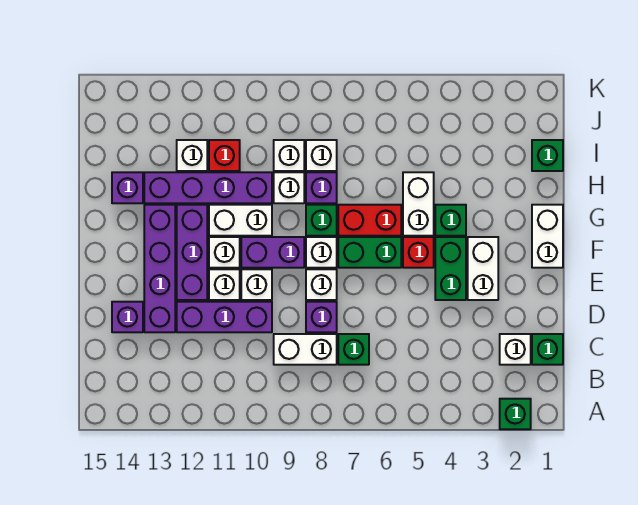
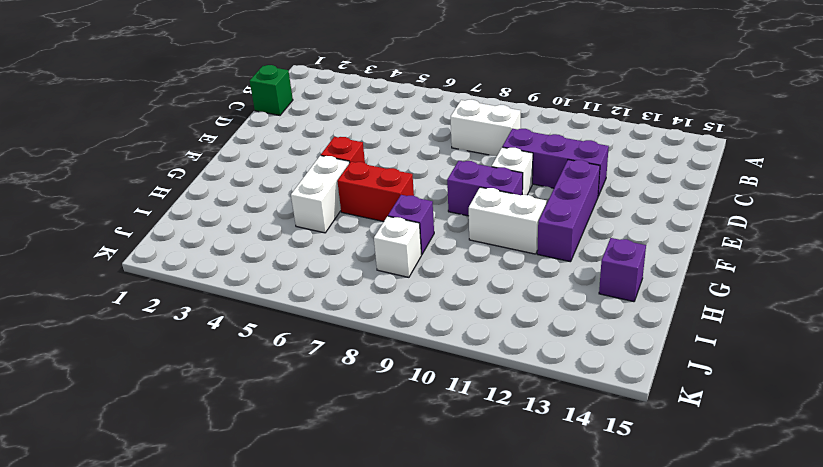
none -> green 1x1 brick [500,399,531,429]
none -> white 1x1 brick [500,334,531,365]
none -> green 1x1 brick [338,334,369,365]
none -> purple 1x1 brick [306,302,337,332]

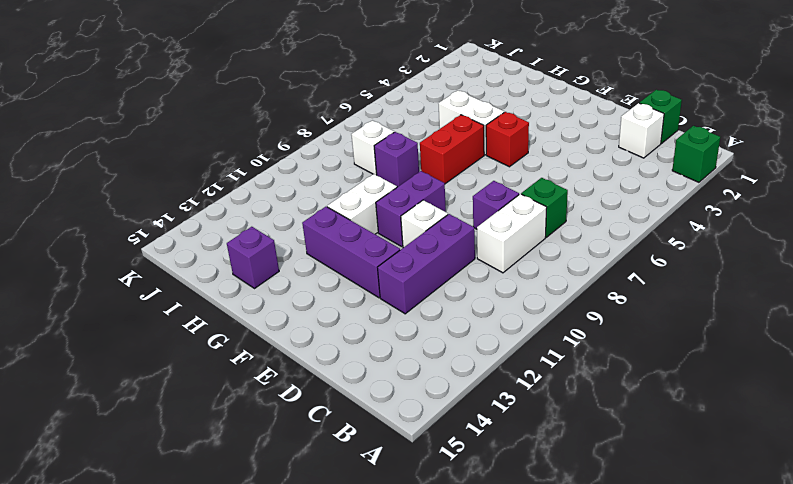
none -> purple 1x4 brick [144,205,175,332]
none -> purple 1x1 brick [112,302,143,332]
none -> white 1x2 brick [468,237,498,300]
none -> green 1x2 brick [435,237,466,300]

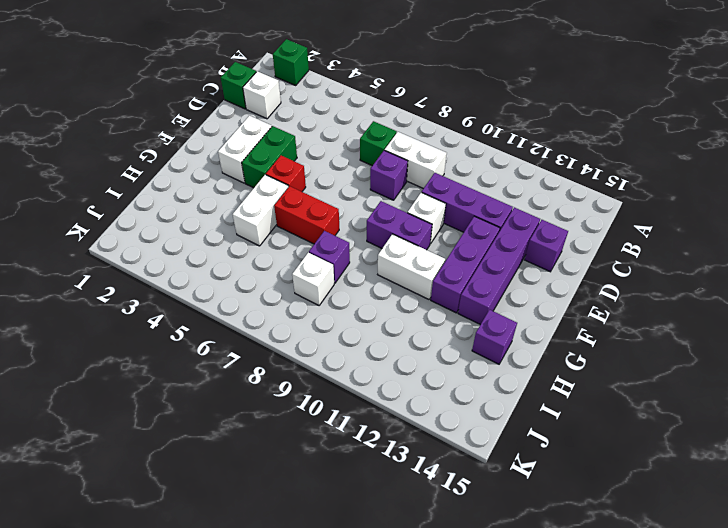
none -> white 1x1 brick [306,269,337,300]
none -> white 1x1 brick [209,269,240,300]
none -> white 1x2 brick [532,205,563,268]
none -> green 1x2 brick [338,237,401,268]

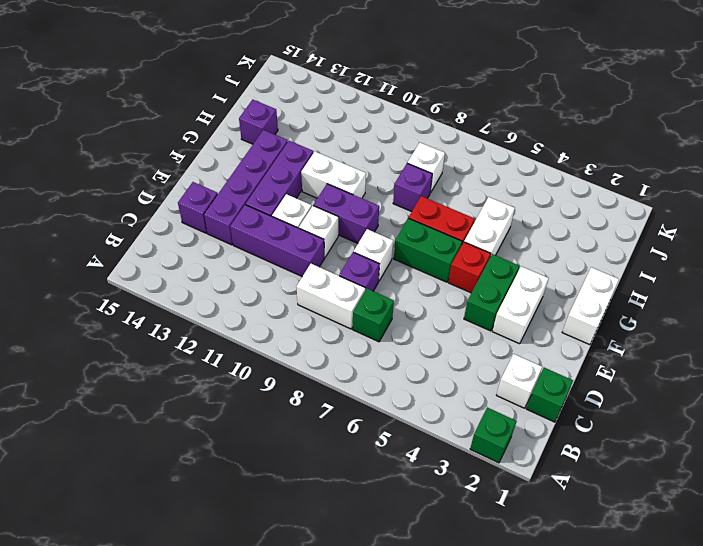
none -> white 1x1 brick [306,237,337,268]
none -> white 1x1 brick [209,237,240,268]
none -> green 1x1 brick [435,205,466,236]
none -> green 1x1 brick [306,205,337,236]

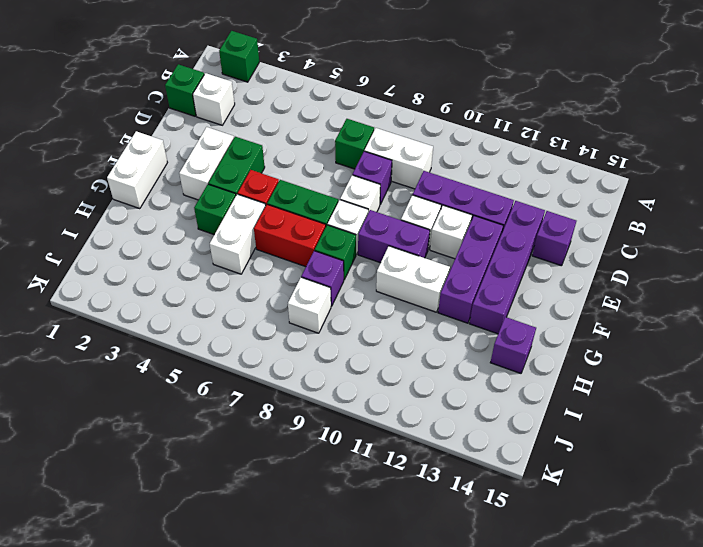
none -> white 1x1 brick [209,237,240,268]
none -> white 1x1 brick [274,172,304,203]
none -> purple 1x4 brick [144,172,272,203]
none -> green 1x1 brick [532,140,563,171]

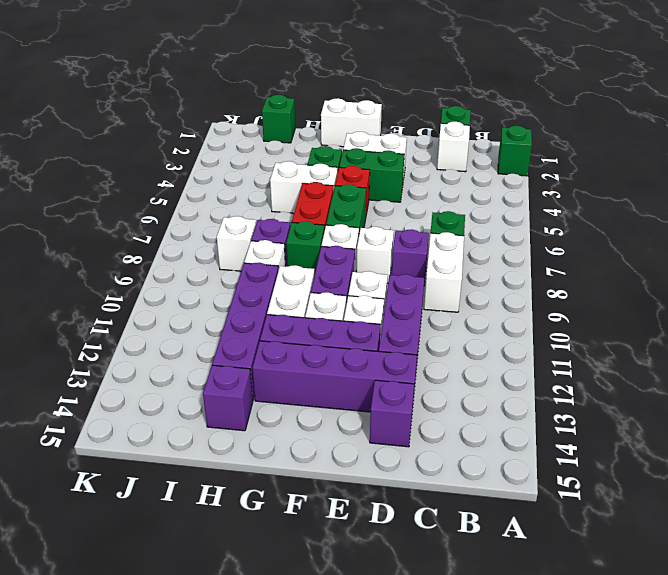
none -> white 1x1 brick [274,140,304,171]
none -> red 1x1 brick [209,140,240,171]
none -> white 1x1 brick [177,140,207,171]

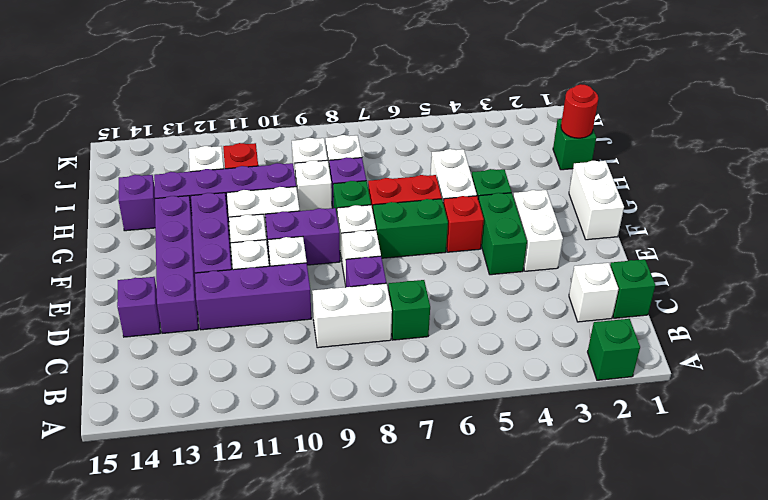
red 1x1 round brick [561,84,598,138] -> none

